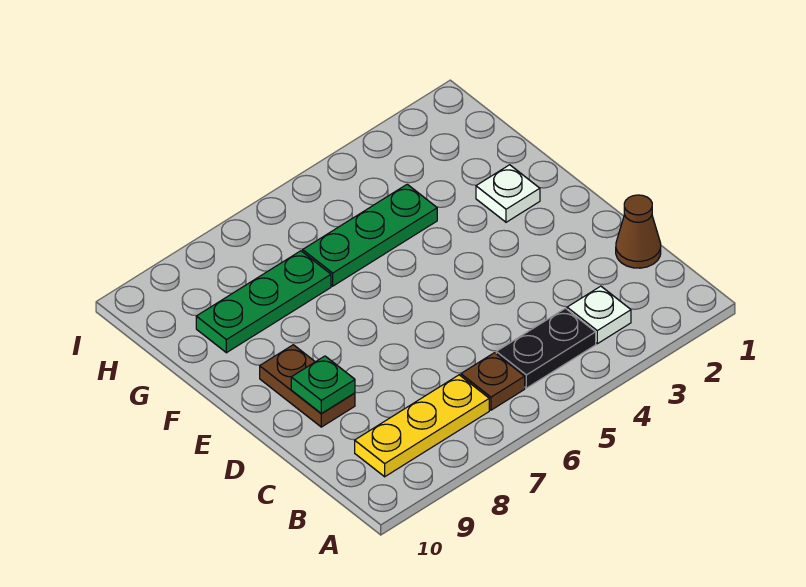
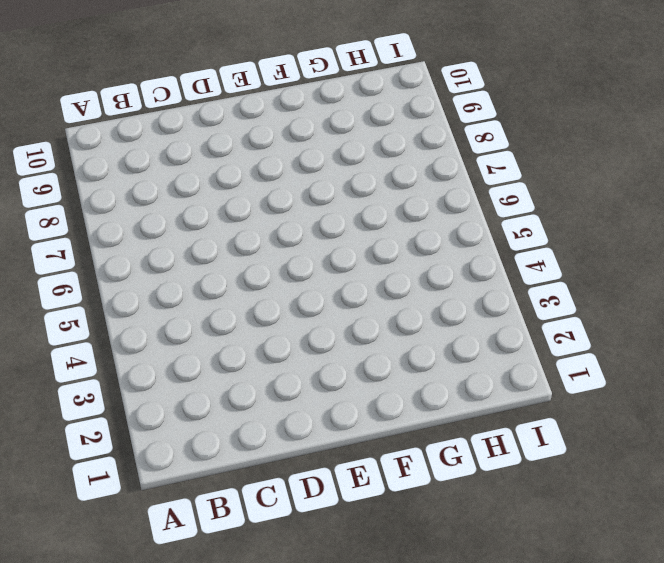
none -> white 1x1 plate [567,286,631,344]
none -> black 1x2 plate [496,308,596,388]

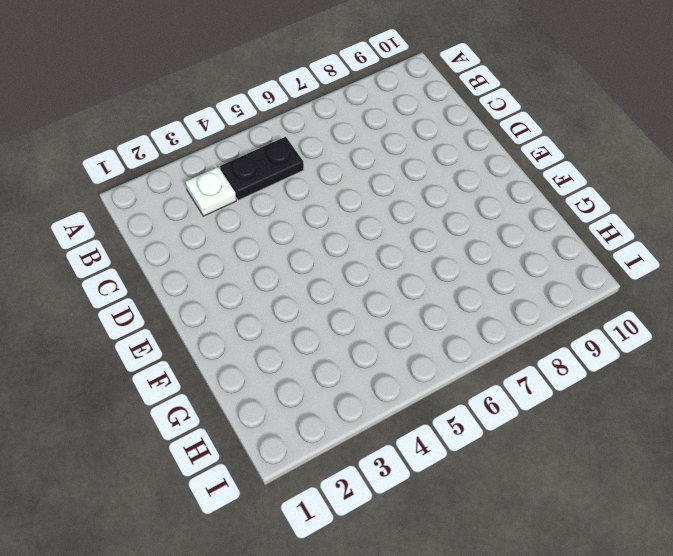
none -> brown 1x1 plate [461,353,525,410]
none -> yellow 1x3 plate [355,375,489,477]

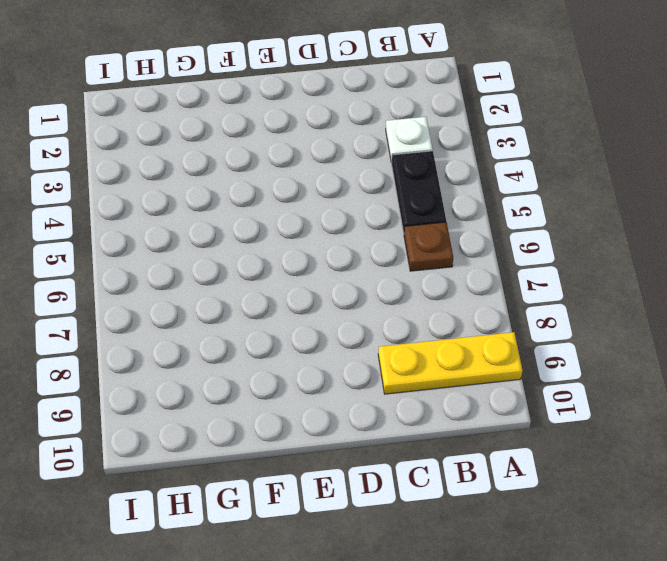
yellow 1x3 plate [378,332,523,394] -> yellow 1x3 plate turned to [355,375,489,477]
none -> brown 1x1 cone [616,195,661,268]
none -> brown 1x2 plate [260,345,355,427]

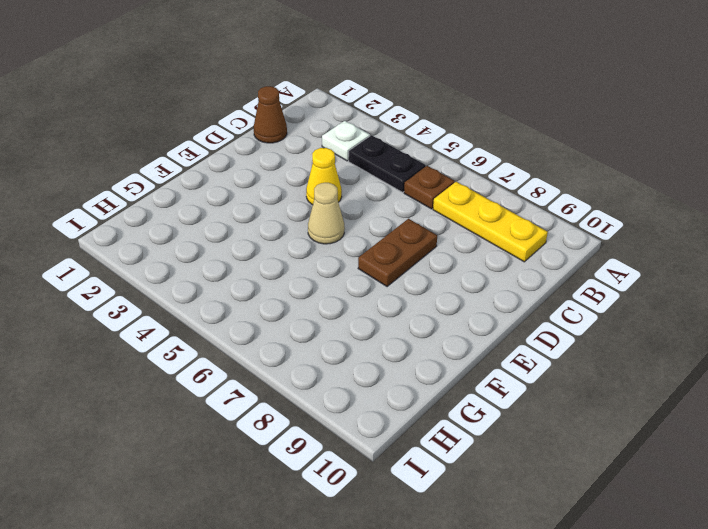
yellow 1x1 cone [306,148,342,205] -> none
brown 1x2 plate [358,219,437,287] -> brown 1x2 plate moved to [260,345,355,427]
tan 1x1 cone [308,183,345,244] -> none
none -> white 1x1 plate [476,165,540,222]
none -> green 1x3 plate [303,184,437,286]

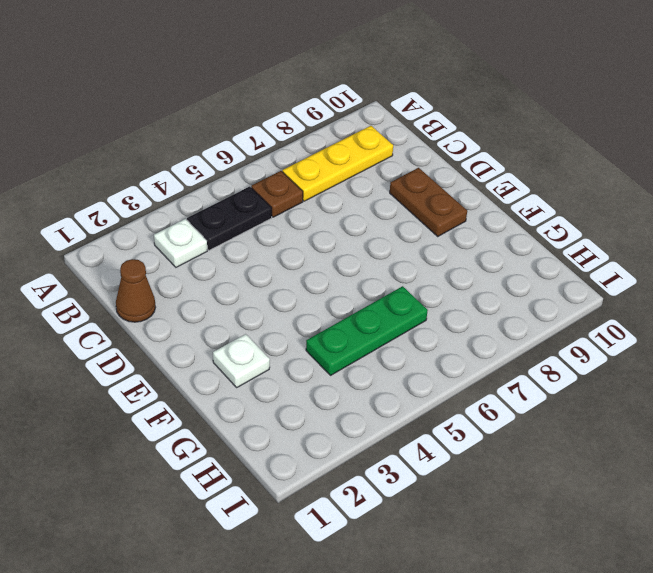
none -> green 1x3 plate [196,251,331,353]
none -> green 1x1 plate [291,356,355,413]

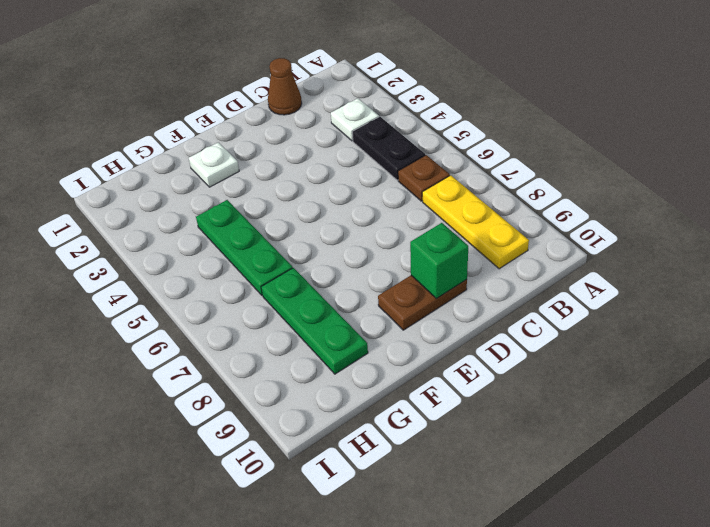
green 1x1 brick [410,223,468,299] -> green 1x1 plate [291,356,355,413]

